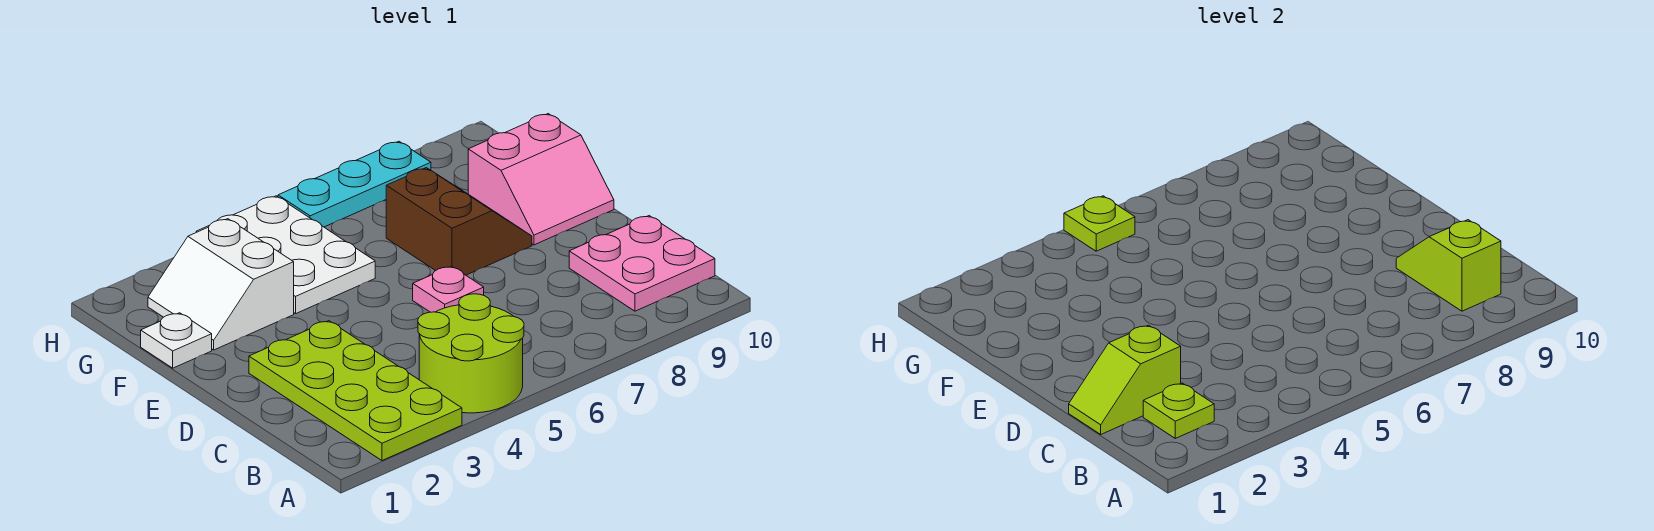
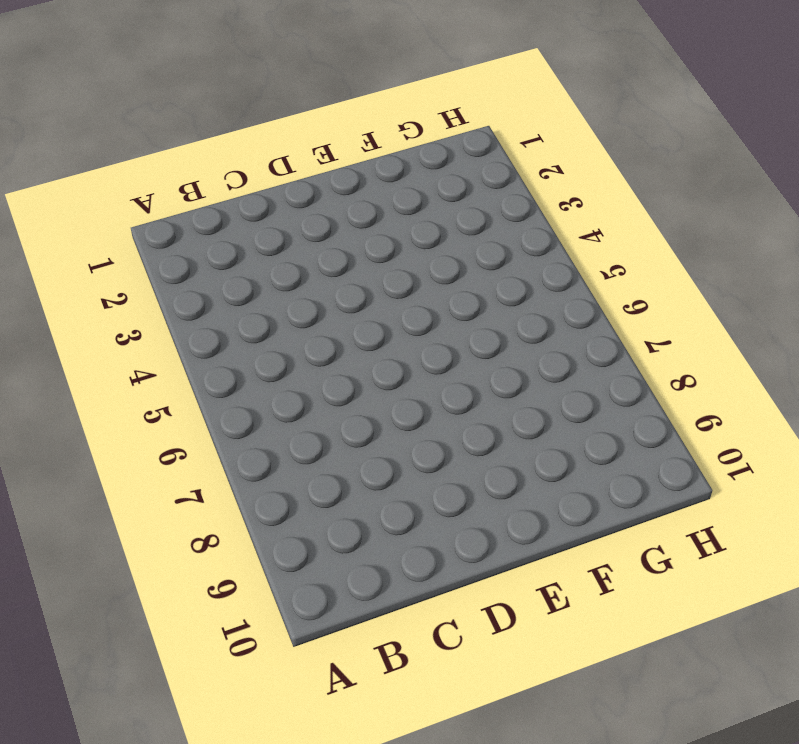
none -> lime 2x4 plate [249,321,462,461]
none -> lime 2x2 round brick [418,294,524,413]
none -> pink 2x2 plate [569,216,715,311]

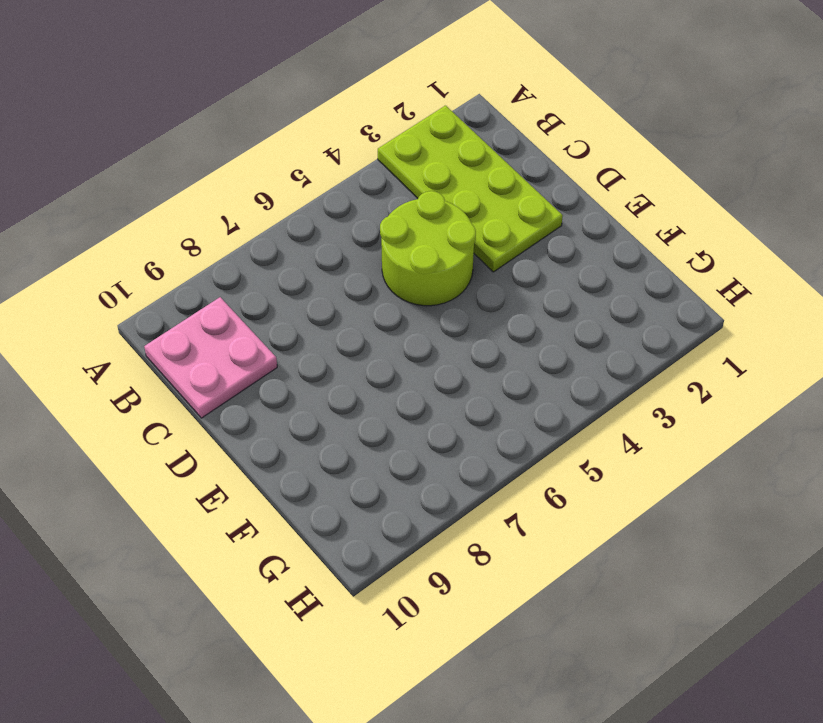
lime 2x2 round brick [380,191,476,306] -> lime 2x2 round brick moved to [418,294,524,413]
none -> pink 1x1 plate [413,266,484,312]
none -> brown 2x2 slope [386,168,532,275]
none -> pink 2x2 slope [468,114,614,245]

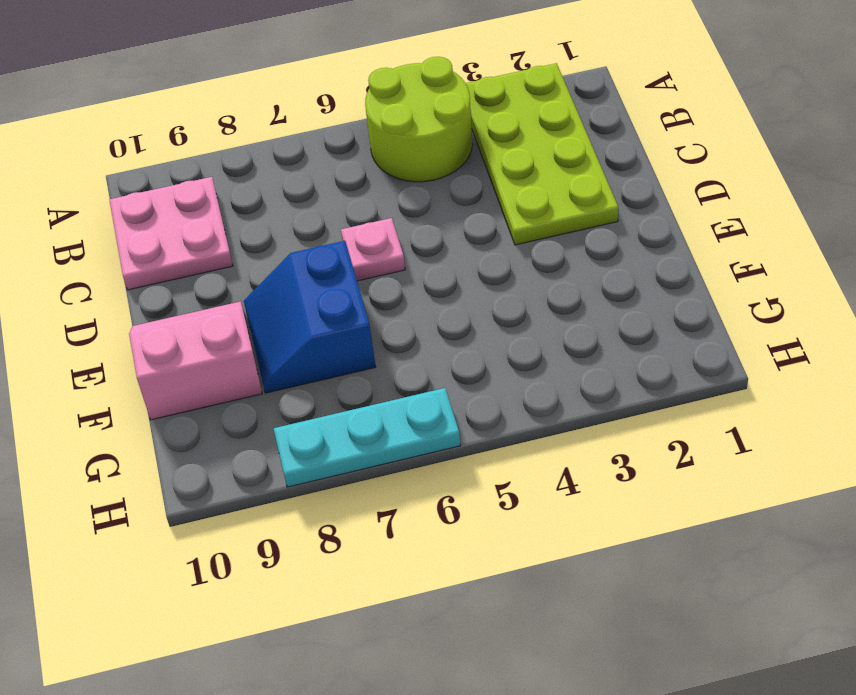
blue 2x2 slope [244,241,376,393] -> brown 2x2 slope [386,168,532,275]
none -> white 1x1 plate [141,313,212,368]
none -> white 2x2 slope [148,219,294,350]
none -> white 2x3 plate [196,196,375,314]

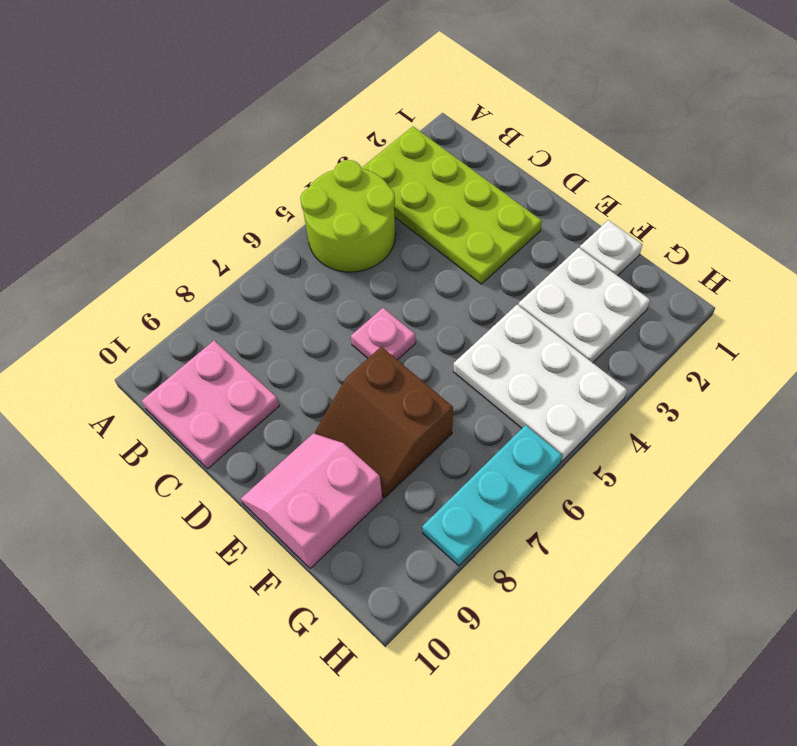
white 2x2 plate [518,248,650,363] -> white 2x2 slope [148,219,294,350]
none -> lime 1x1 plate [1143,383,1214,438]
none -> lime 1x2 slope [1396,220,1501,311]
none -> lime 1x2 slope [1069,325,1181,434]

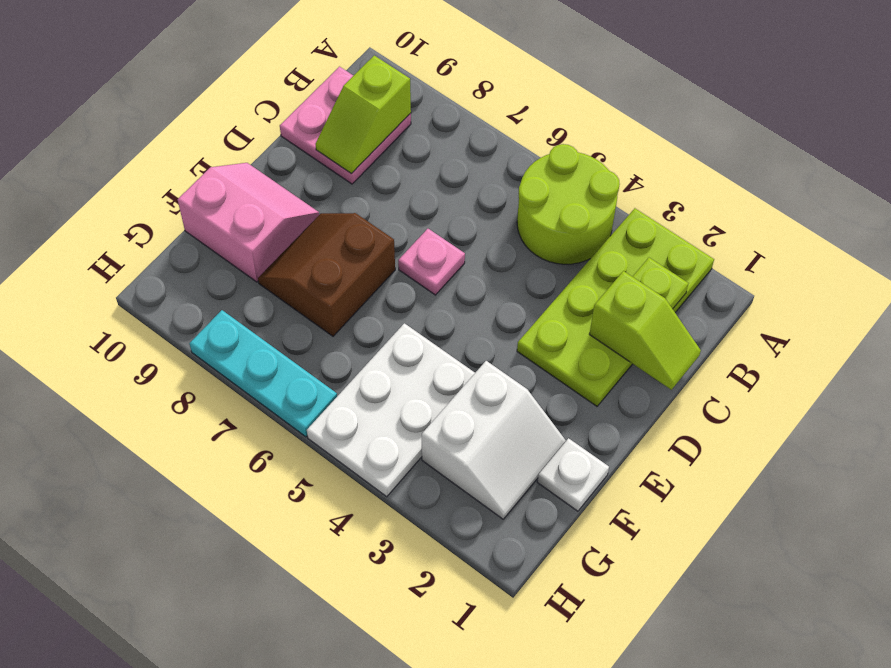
none -> lime 1x1 plate [1064,196,1135,251]

